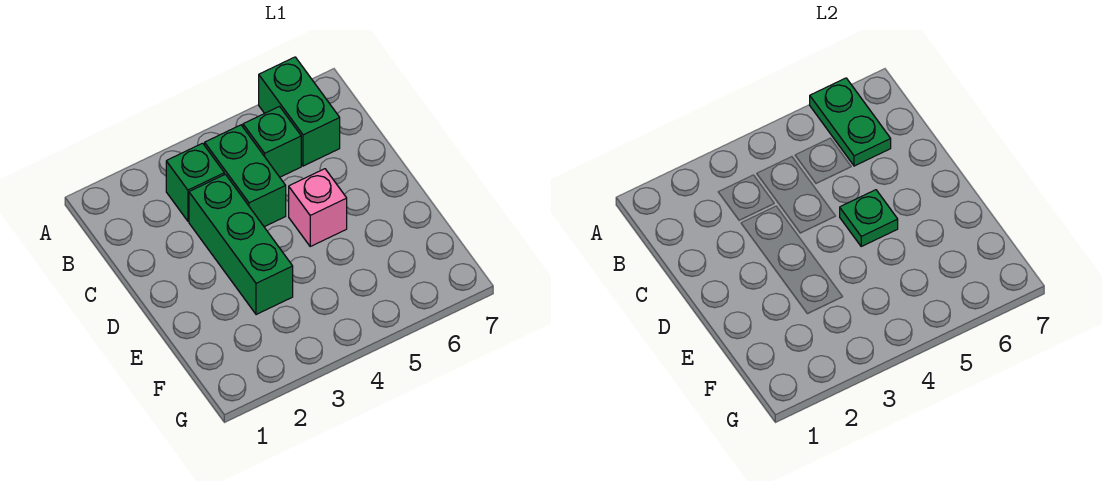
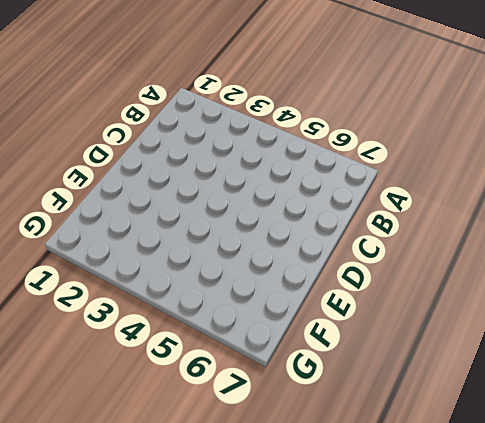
none -> green 1x2 brick [259,57,340,166]
none -> green 1x1 brick [166,143,224,221]

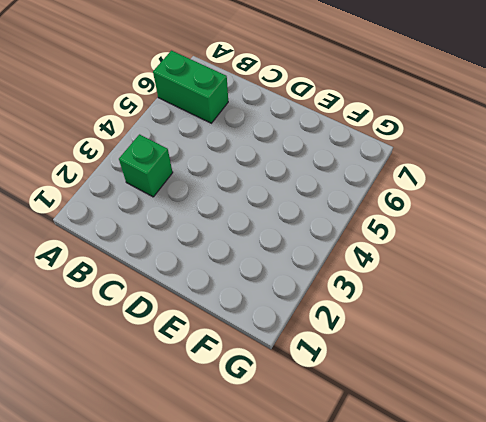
none -> green 1x2 brick [205,125,286,227]
none -> green 1x1 brick [243,107,301,177]

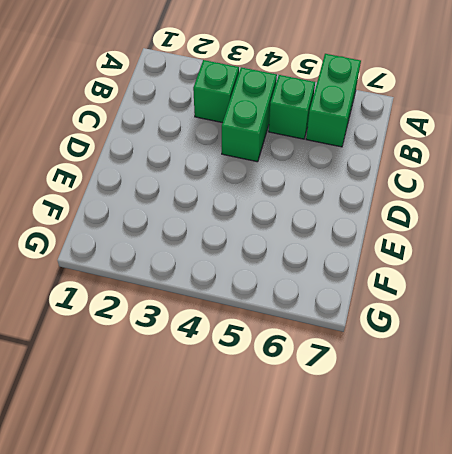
none -> green 1x3 brick [189,174,293,315]
none -> pink 1x1 brick [289,169,347,246]

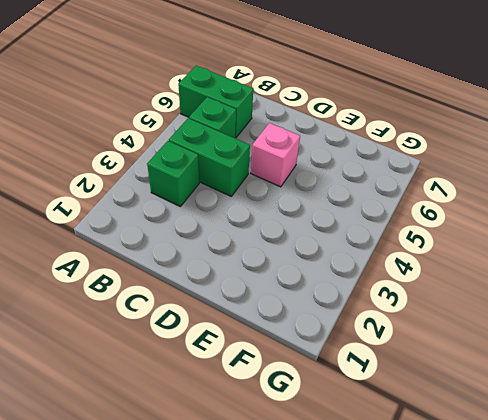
none -> green 1x3 brick [189,174,293,315]
none -> green 1x2 plate [810,78,891,166]

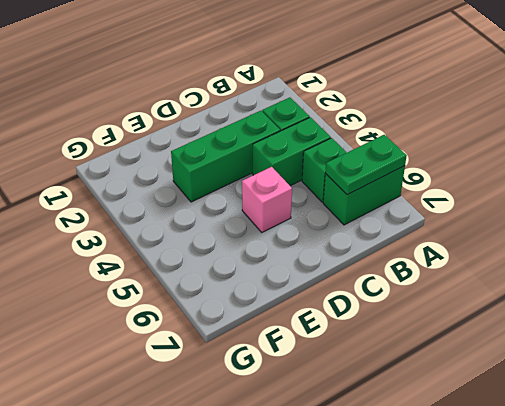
none -> green 1x1 plate [840,190,898,246]

